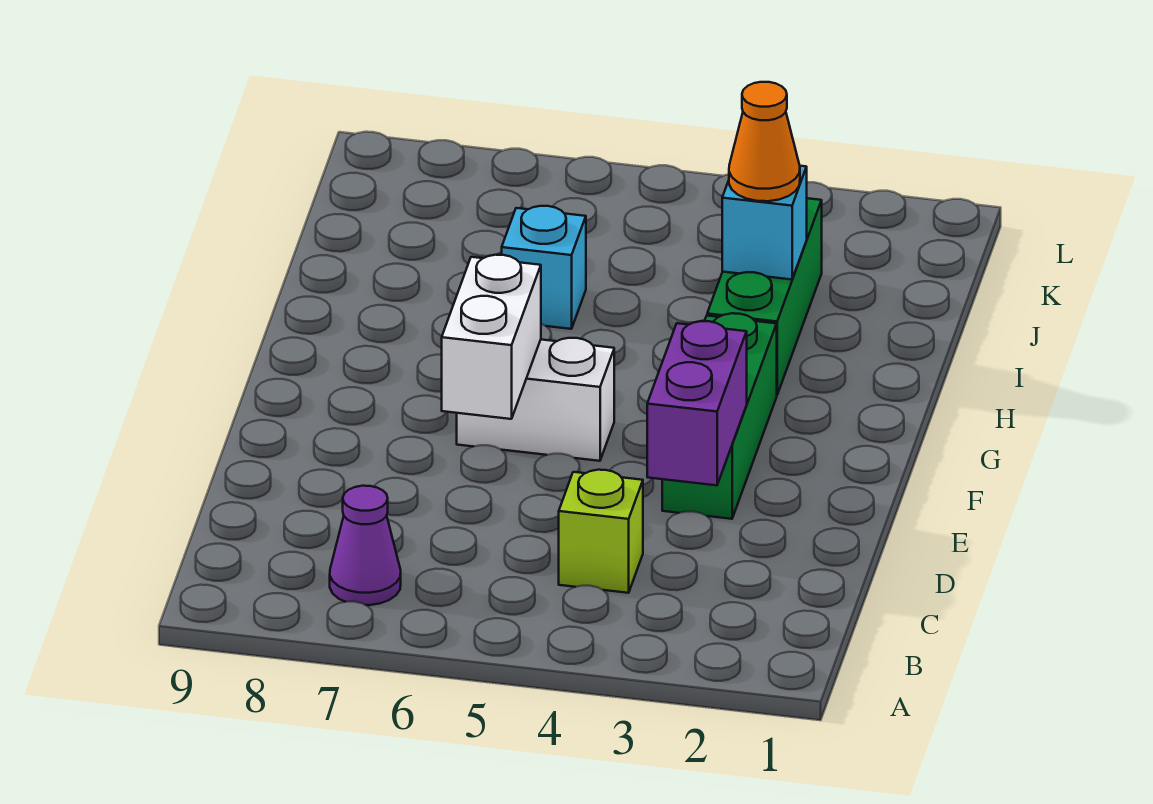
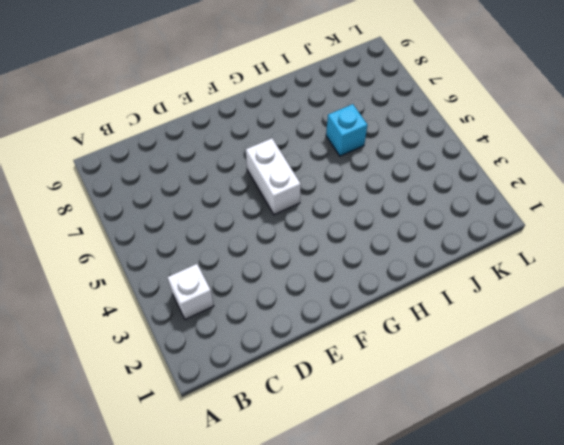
white 1x1 brick [167,264,214,320] -> none
none -> purple 1x1 cone [330,486,401,605]
none -> lime 1x1 brick [559,470,643,593]

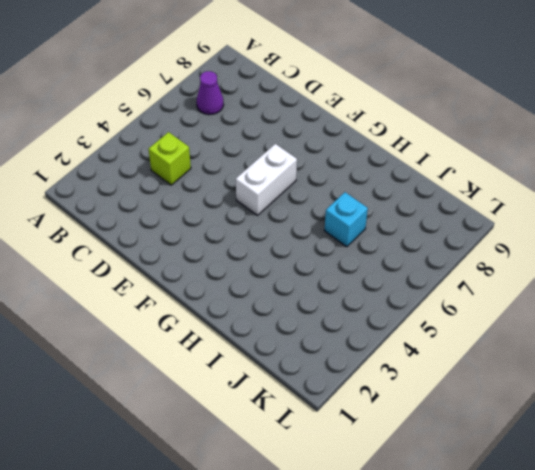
none -> green 1x3 brick [662,313,777,519]
none -> green 1x3 brick [707,198,822,394]

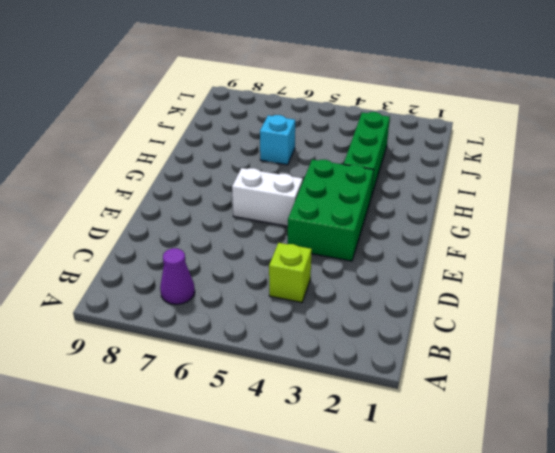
green 2x3 brick [288,160,374,261] -> green 1x3 brick [662,313,777,519]
none -> purple 1x2 brick [647,321,747,485]
none -> white 1x2 brick [442,255,541,419]

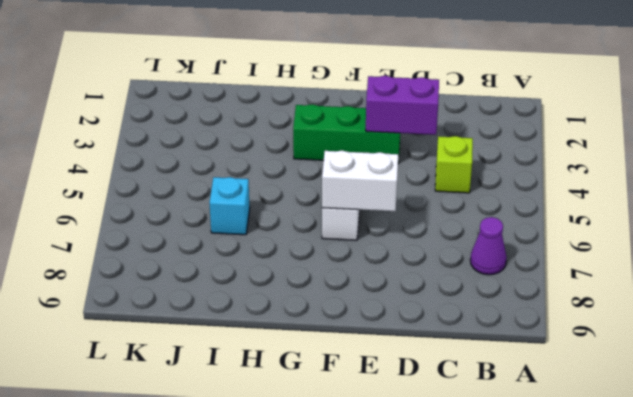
none -> green 1x3 brick [707,198,822,394]
none -> cyan 1x1 brick [722,166,807,280]

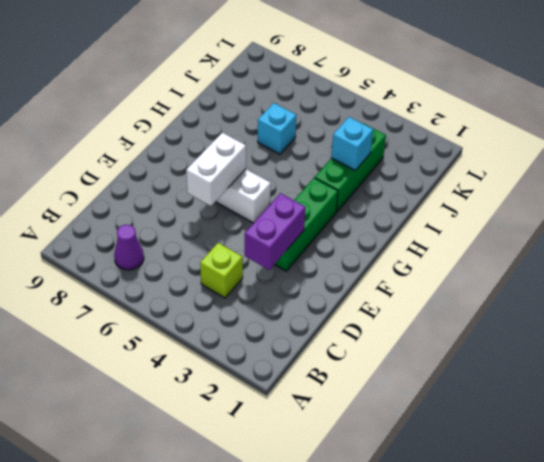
none -> orange 1x1 cone [729,82,800,201]

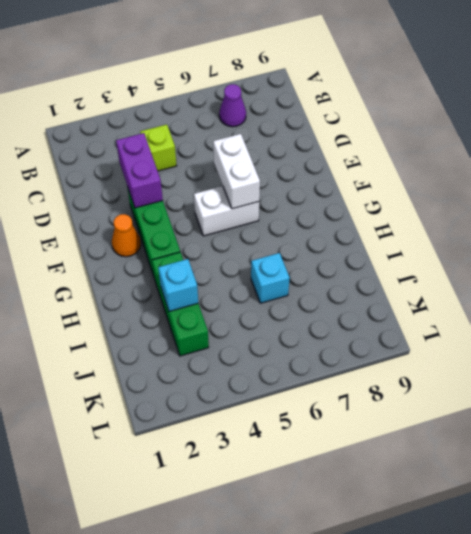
orange 1x1 cone [112,214,141,257] -> orange 1x1 cone moved to [729,82,800,201]

